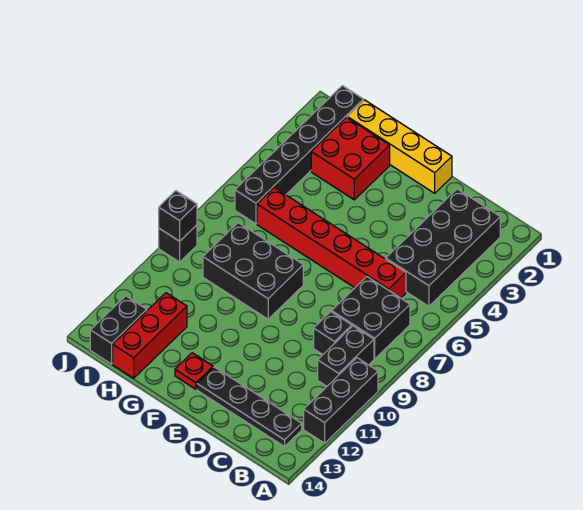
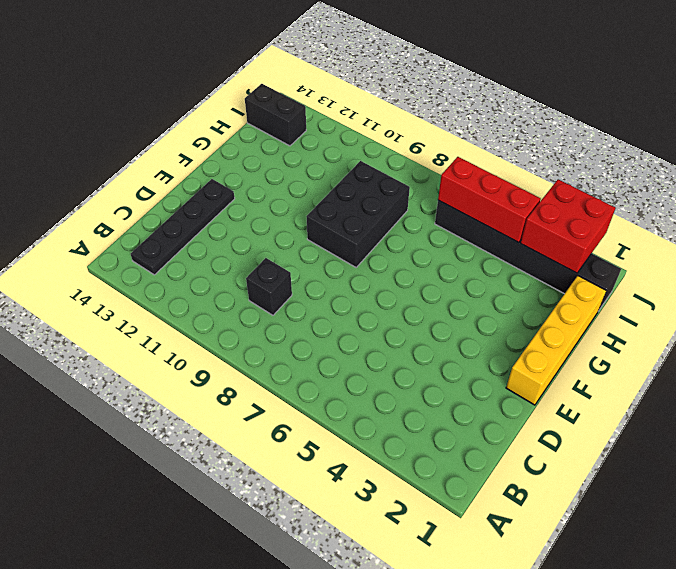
red 2x2 brick [521,179,615,273] -> red 2x2 brick moved to [311,117,390,200]
red 1x3 brick [438,157,541,243] -> red 1x3 brick moved to [113,293,187,378]
none -> black 1x3 brick [304,358,378,443]
none -> black 2x4 brick [386,189,500,306]
none -> black 2x2 brick [332,277,410,359]

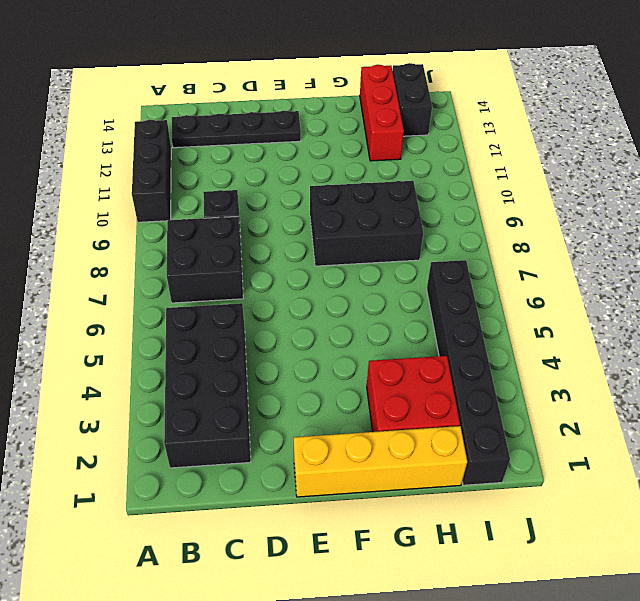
none -> black 1x2 brick [318,326,374,386]
none -> red 1x6 brick [257,188,406,298]
none -> red 1x1 plate [175,353,213,389]

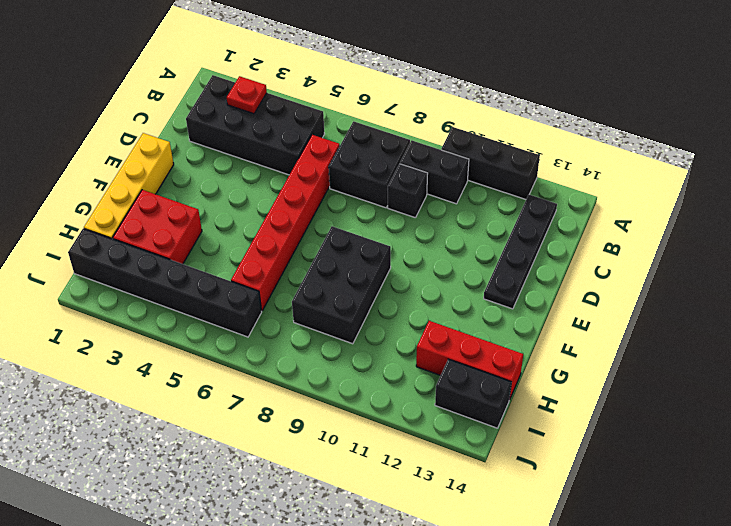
red 1x1 plate [227,76,267,114] -> red 1x1 plate moved to [175,353,213,389]
none -> black 1x1 brick [159,225,197,262]
none -> black 1x1 brick [159,191,197,241]

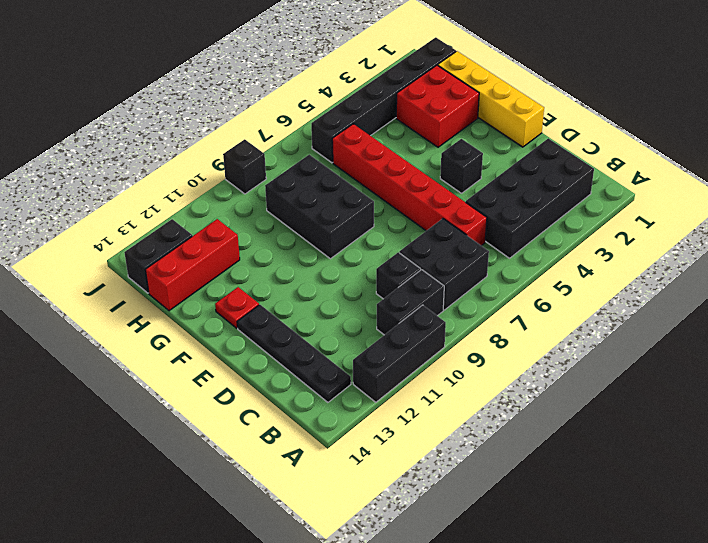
black 1x1 brick [440,139,483,193] -> black 1x1 brick moved to [159,191,197,241]

